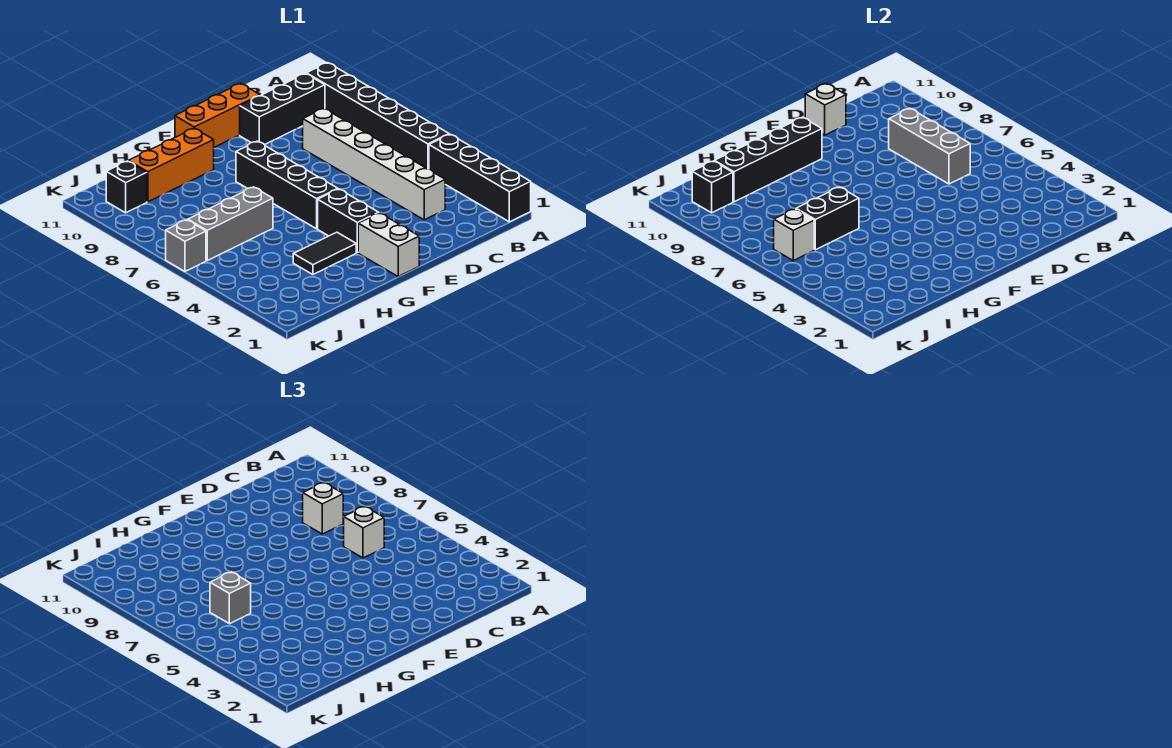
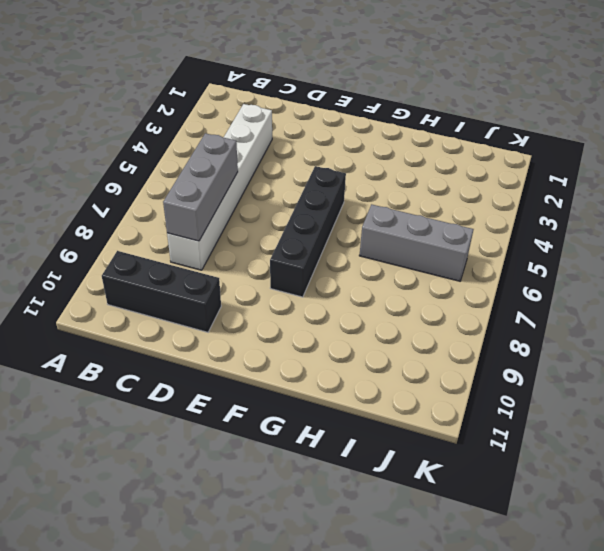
none -> black 1x4 brick [429,134,531,222]
none -> black 1x6 brick [307,63,449,169]
none -> orange 1x3 brick [175,83,260,147]

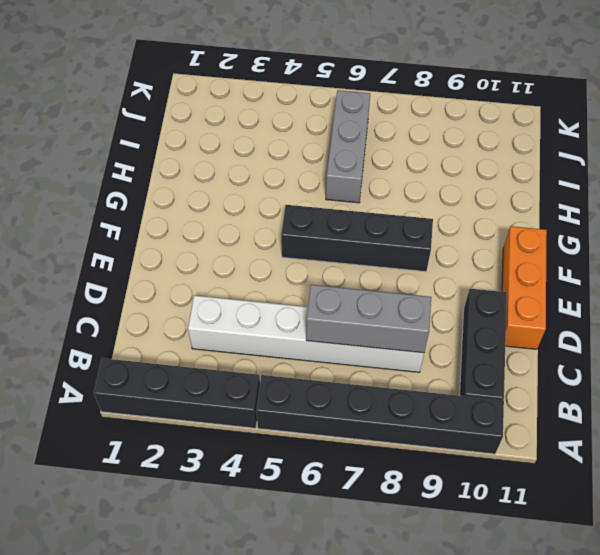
none -> white 1x2 brick [358,213,419,276]
none -> black 1x2 brick [318,189,379,253]
none -> black 1x2 tile [293,232,356,275]

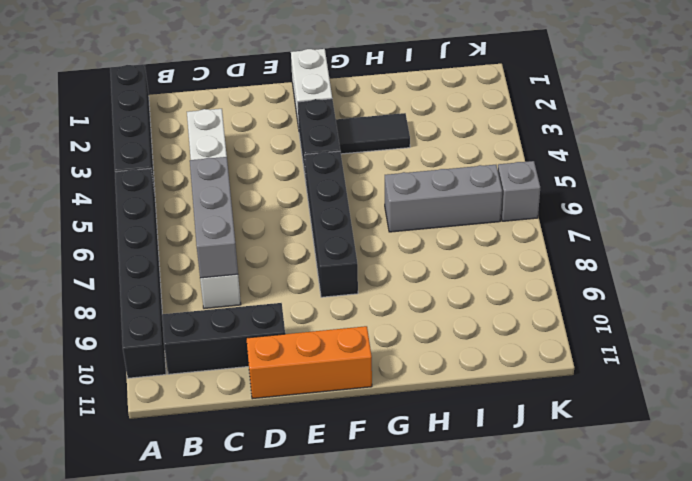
none -> orange 1x3 brick [129,128,214,202]
none -> black 1x1 brick [106,161,147,213]
none -> white 1x1 brick [805,83,846,135]

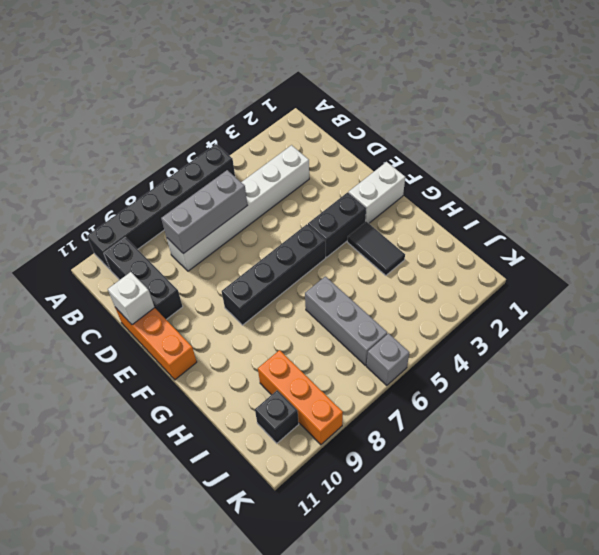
orange 1x3 brick [258,350,343,445] -> orange 1x3 brick moved to [129,128,214,202]
none -> black 1x4 brick [429,134,531,222]
none -> black 1x4 brick [715,117,822,202]
none -> black 1x2 brick [796,187,859,250]

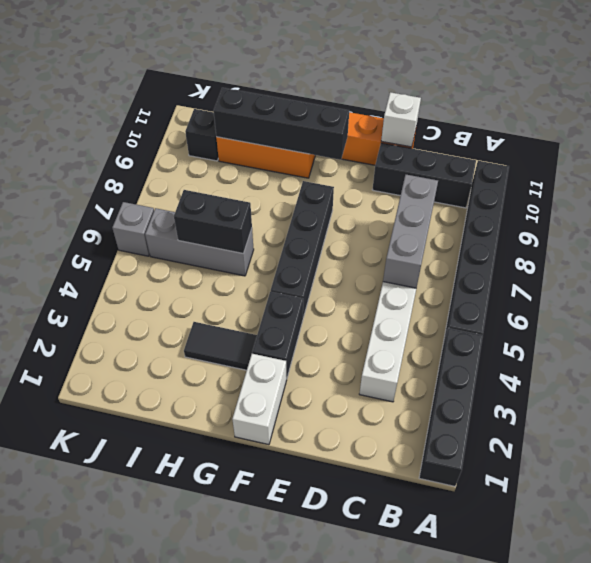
none -> white 1x1 brick [774,209,814,260]
none -> black 1x1 brick [692,161,733,213]
none -> white 1x1 brick [344,506,384,558]

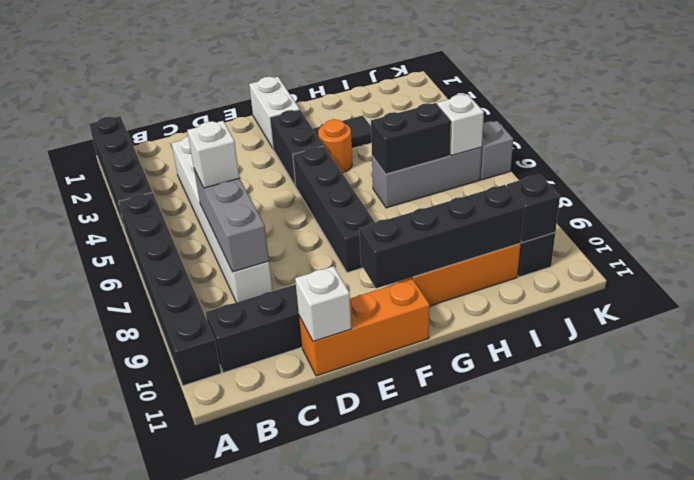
orange 1x1 round brick [318,119,352,173] -> none
none -> white 1x1 brick [303,482,343,534]
none -> grey 1x1 brick [210,572,251,624]

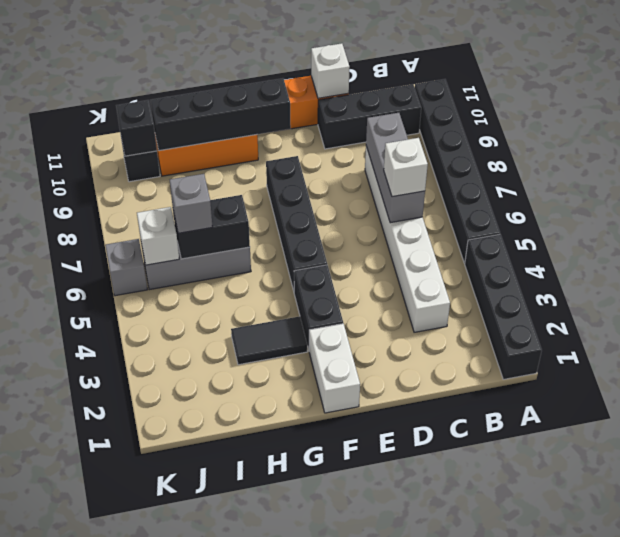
none -> white 1x1 brick [303,482,343,534]

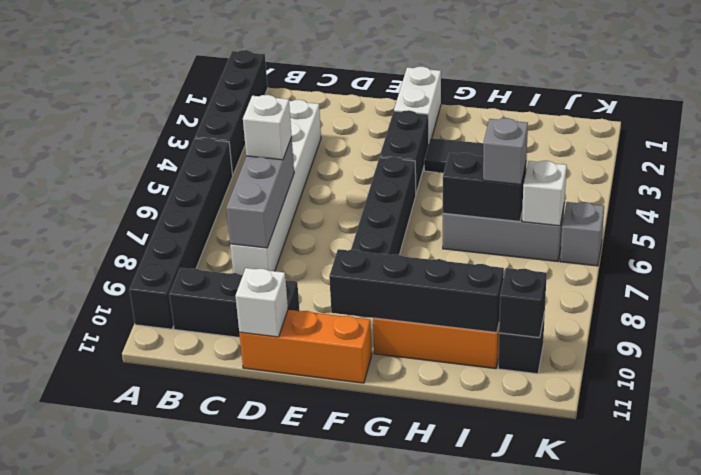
none -> white 1x1 brick [303,482,343,534]

